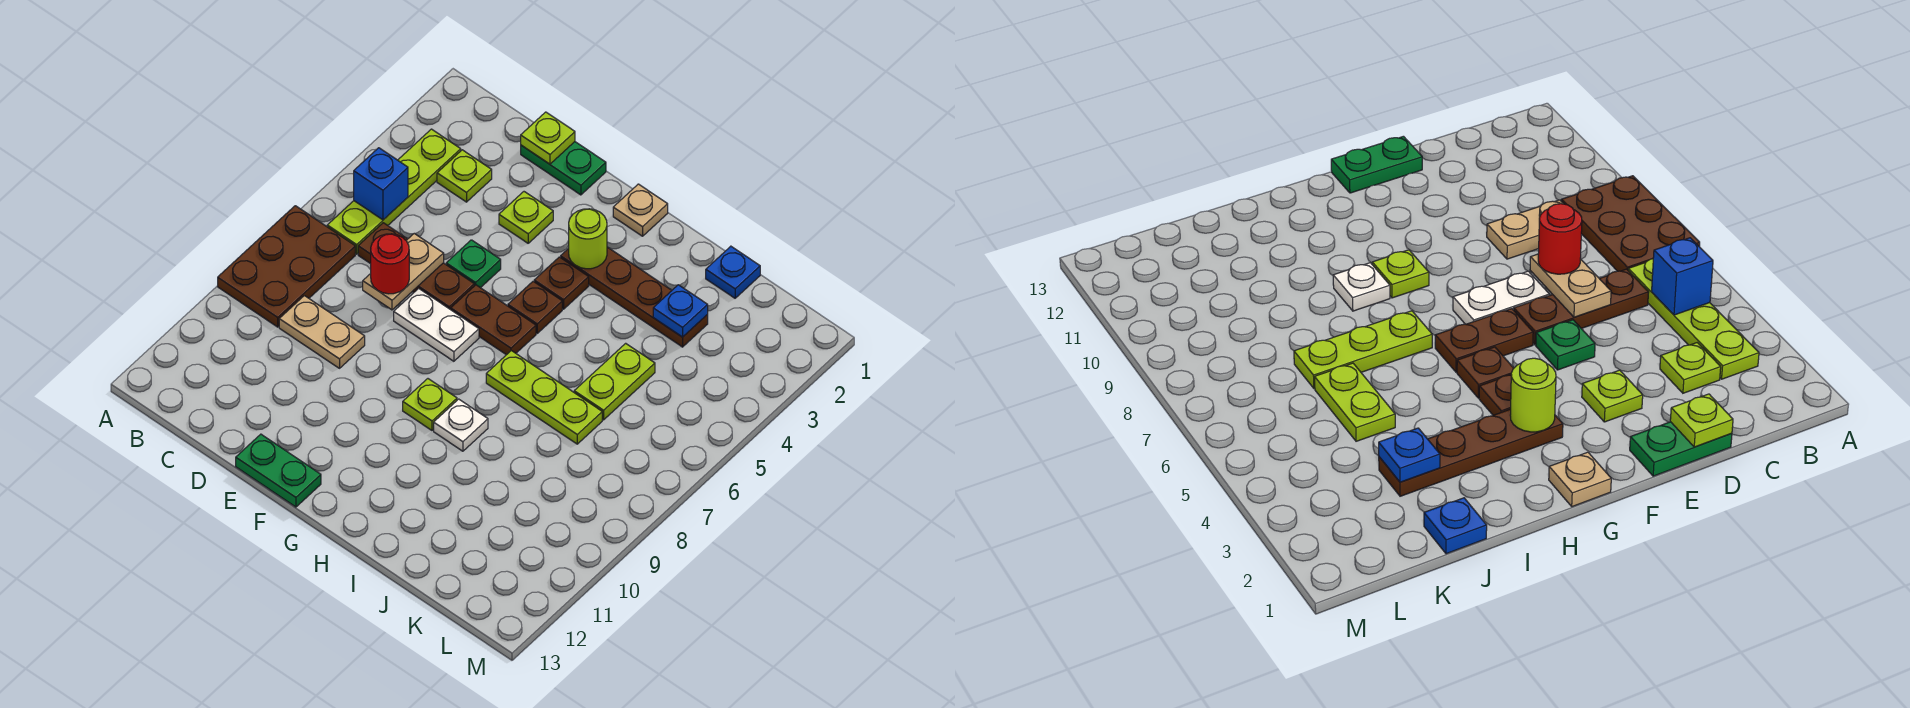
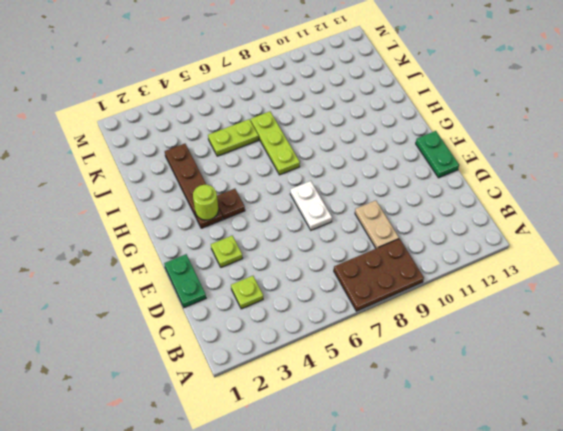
none -> lime 1x4 plate [327,129,461,254]
none -> brown 1x3 plate [358,223,474,310]
none -> green 1x1 plate [446,240,501,288]

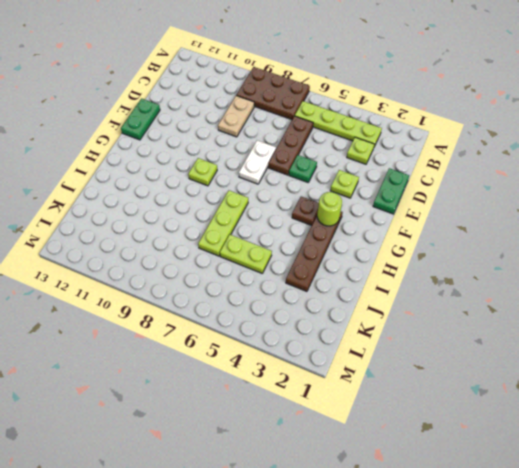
none -> brown 1x2 plate [451,285,536,355]
none -> tan 1x1 plate [613,184,668,236]
none -> brown 1x1 plate [508,281,562,333]

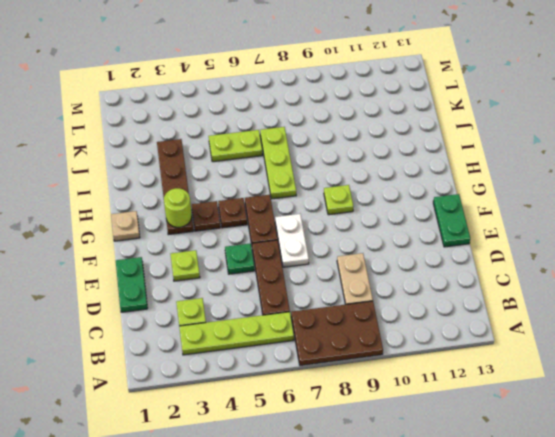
none -> white 1x1 plate [434,399,488,451]
none -> blue 1x1 plate [706,246,760,298]
none -> blue 1x1 brick [354,148,408,220]

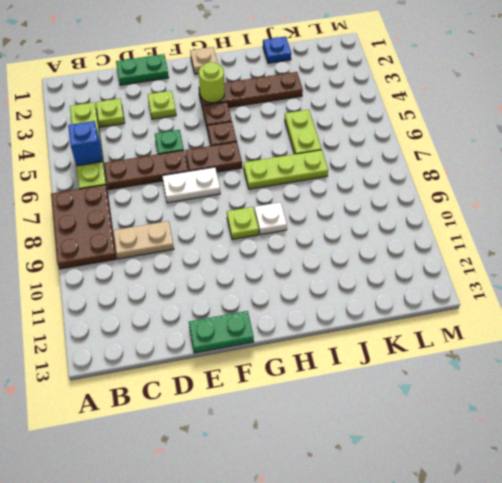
none -> lime 1x1 plate [521,112,575,164]
none -> tan 1x2 plate [363,234,444,310]
none -> blue 1x1 plate [653,285,708,337]

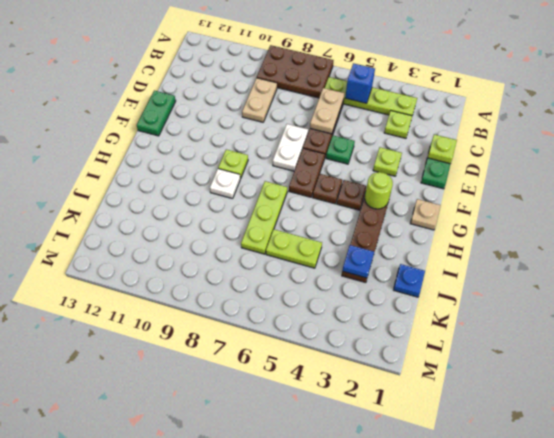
tan 1x2 plate [310,88,344,134] -> tan 1x2 plate turned to [363,234,444,310]
none -> red 1x1 round brick [371,234,409,294]

